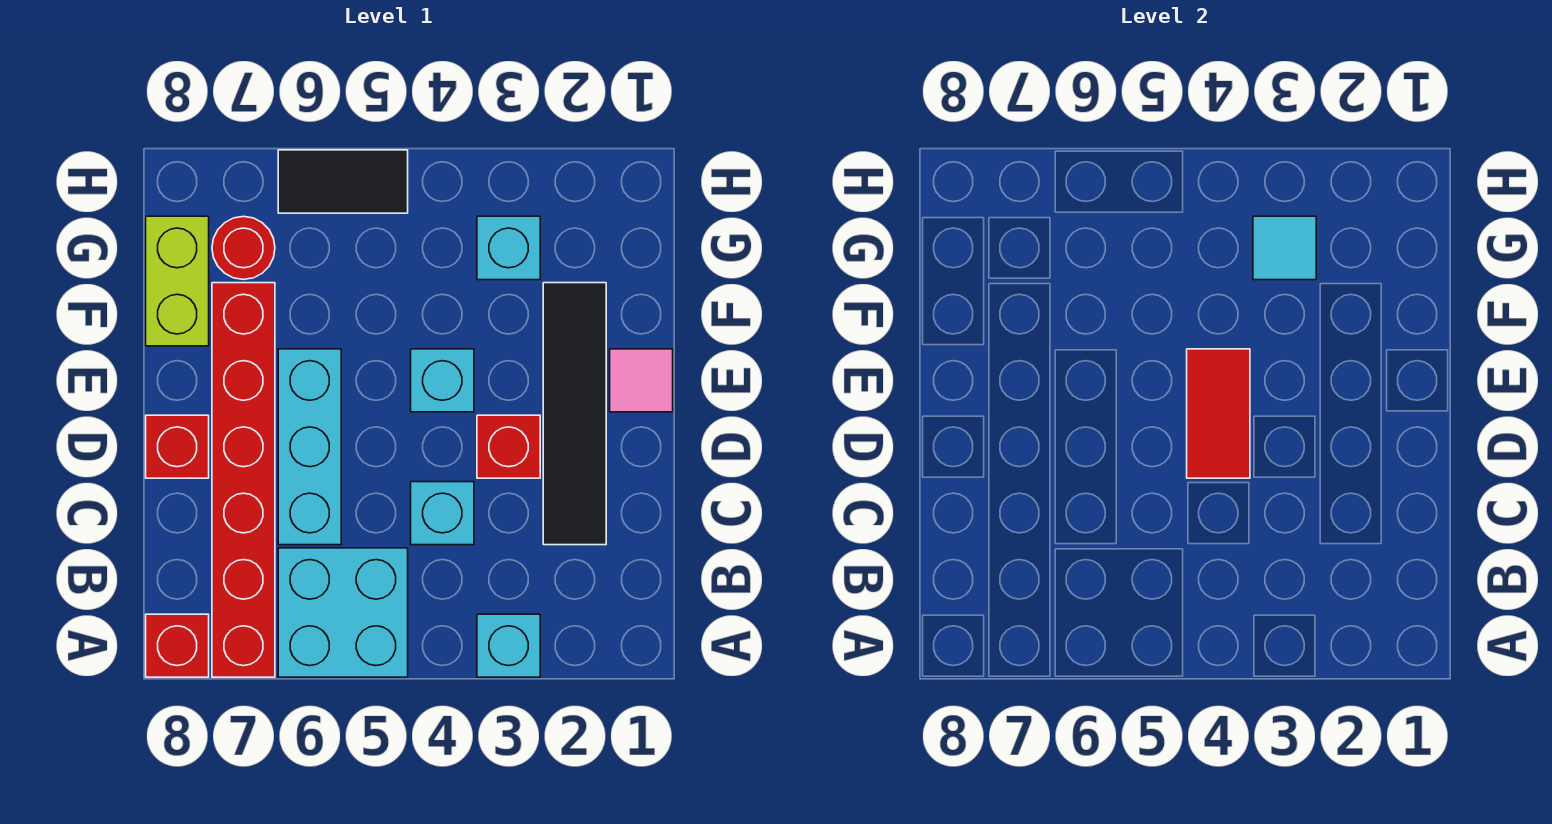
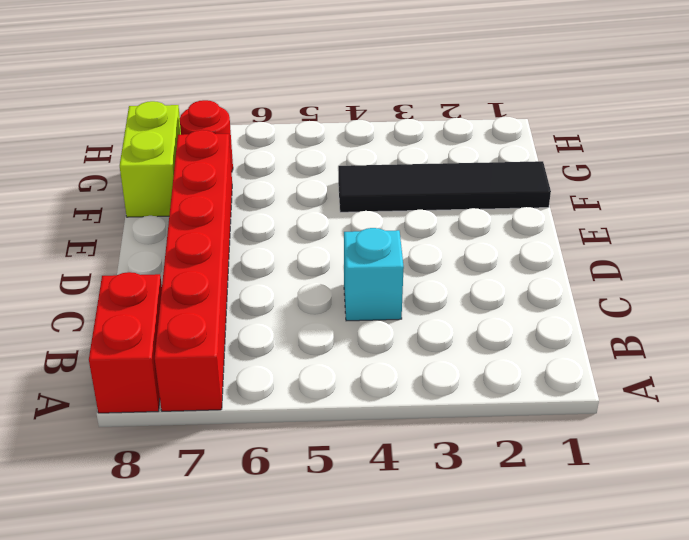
red 1x2 brick [89,272,162,413] -> red 1x1 brick [146,614,209,677]
black 1x4 tile [338,161,551,212] -> black 1x4 tile turned to [543,283,606,545]
none -> cyan 1x1 brick [477,614,540,677]
none -> cyan 2x2 brick [278,548,408,677]
none -> cyan 1x3 brick [278,349,341,545]

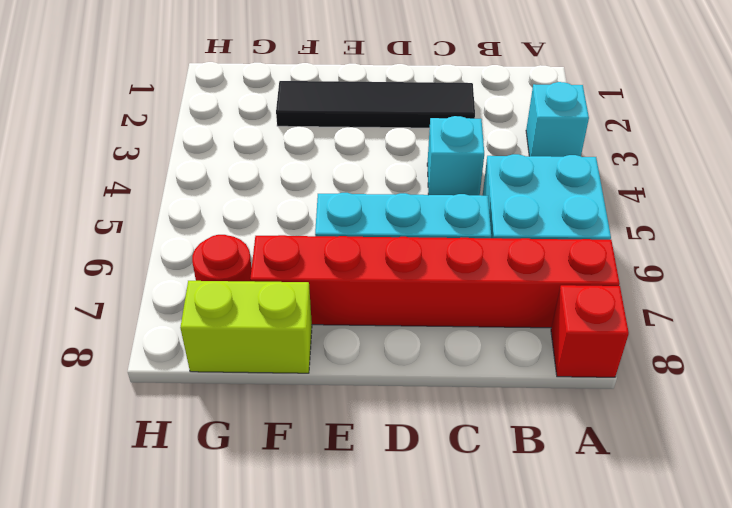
none -> red 1x1 brick [477,415,540,478]
none -> red 1x1 brick [146,415,209,478]
none -> pink 1x1 tile [610,349,673,412]

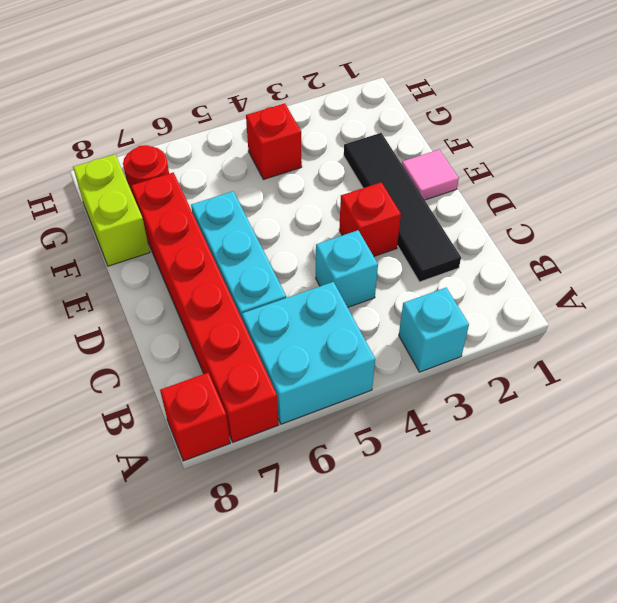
red 1x1 brick [246,103,302,179] -> red 1x1 brick moved to [146,415,209,478]
none -> cyan 1x1 brick [411,349,474,412]
none -> cyan 1x1 brick [477,216,540,280]
none -> black 1x2 tile [278,150,408,213]

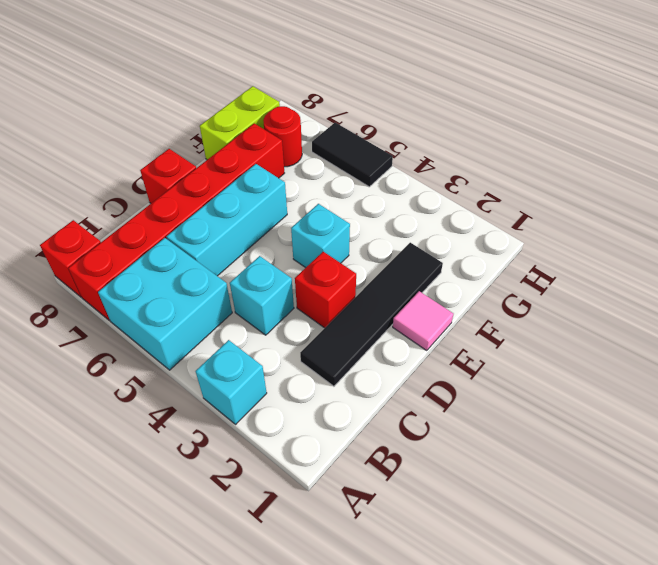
none -> cyan 1x1 brick [477,216,540,280]
none -> red 1x2 tile [1187,349,1250,478]
none -> cyan 1x1 tile [1253,216,1316,280]

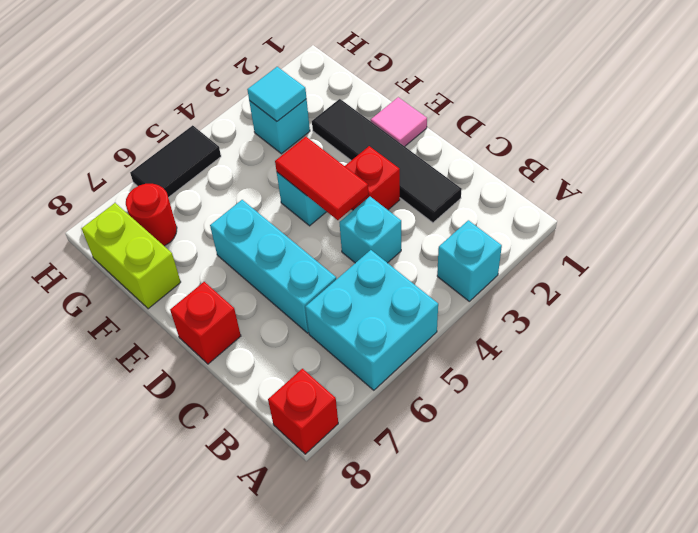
none -> red 1x6 brick [212,283,275,677]

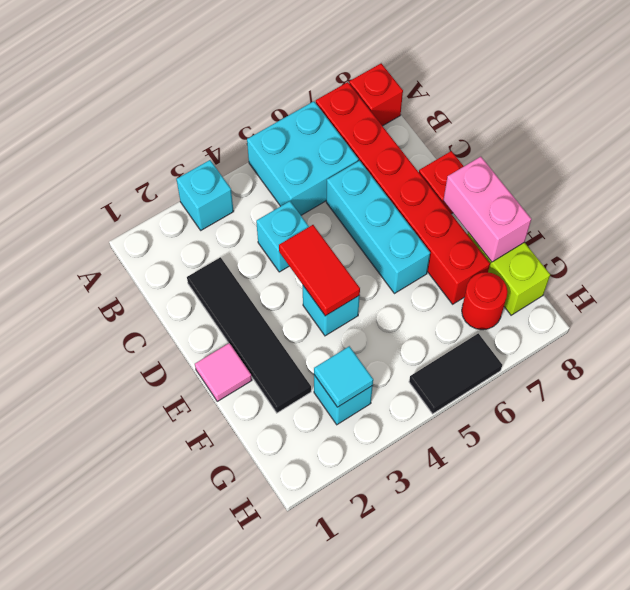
pink 1x2 brick [443,157,531,262] -> none
none -> red 1x1 brick [477,415,540,478]

